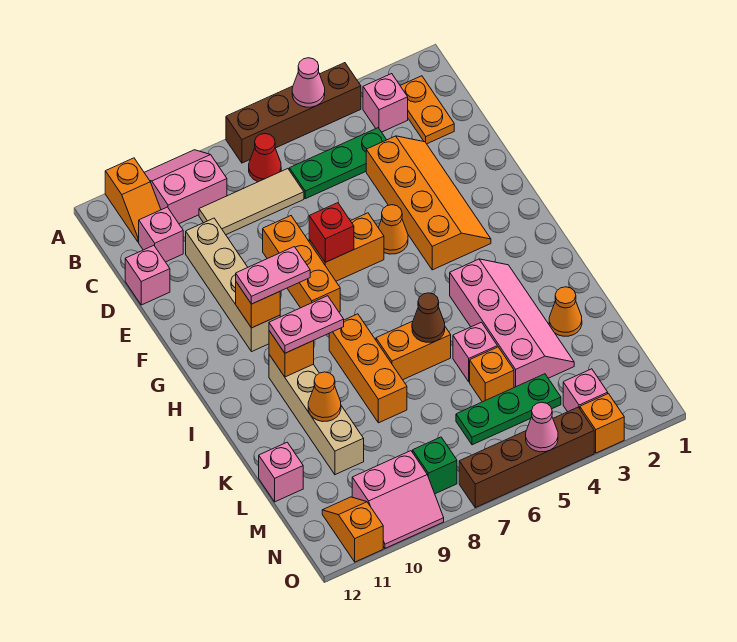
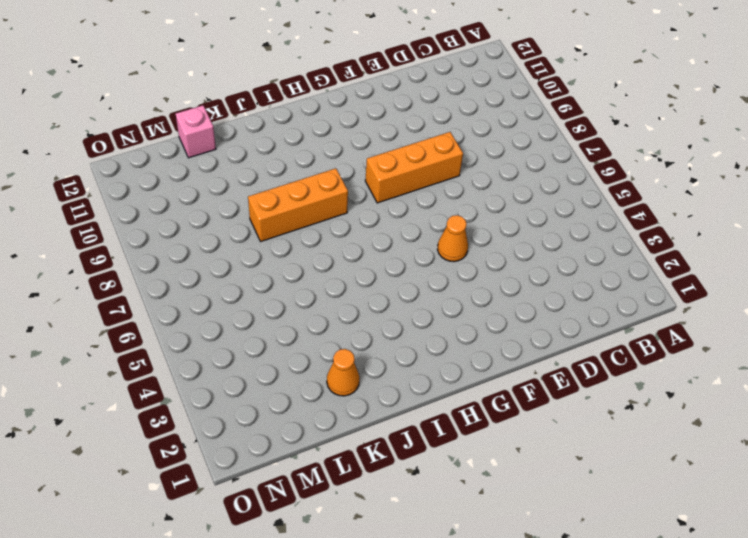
none -> brown 1x4 brick [226,63,361,163]
none -> pink 2x2 slope [144,150,227,224]
none -> orange 1x2 slope [105,158,161,242]
none -> orange 1x2 plate [400,76,454,144]

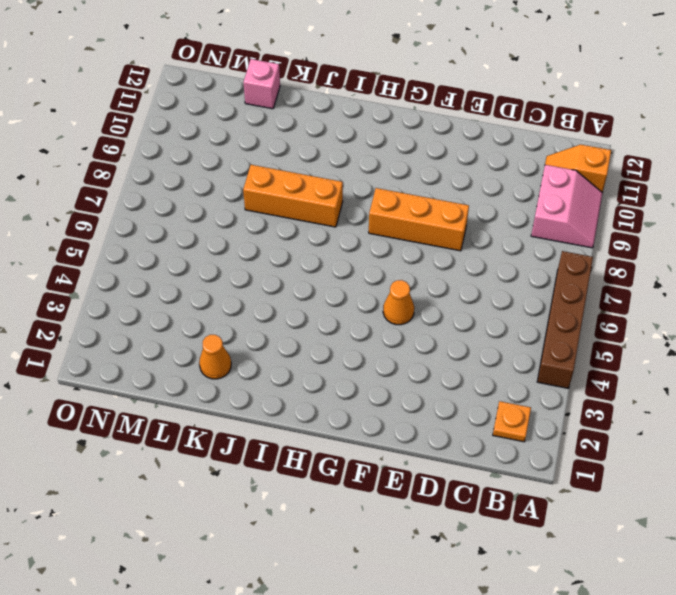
orange 1x1 plate [493,401,531,442] -> orange 1x2 plate [400,76,454,144]
none -> pink 1x1 brick [363,74,408,132]
none -> red 1x1 cone [249,134,281,182]
none -> green 1x3 plate [289,128,386,199]
none -> tan 1x3 tile [199,169,304,235]

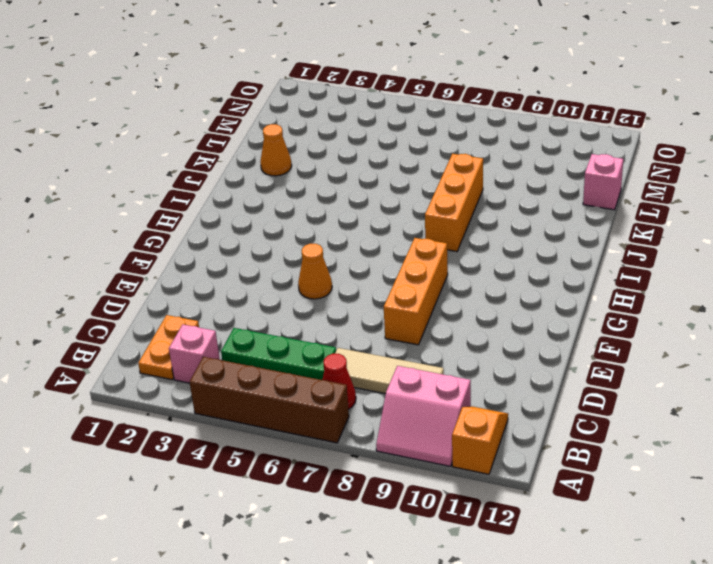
none -> pink 1x1 brick [139,207,183,262]
none -> orange 2x4 slope [366,136,491,270]
none -> tan 1x4 brick [186,218,280,352]
none -> pink 1x1 brick [125,245,170,305]

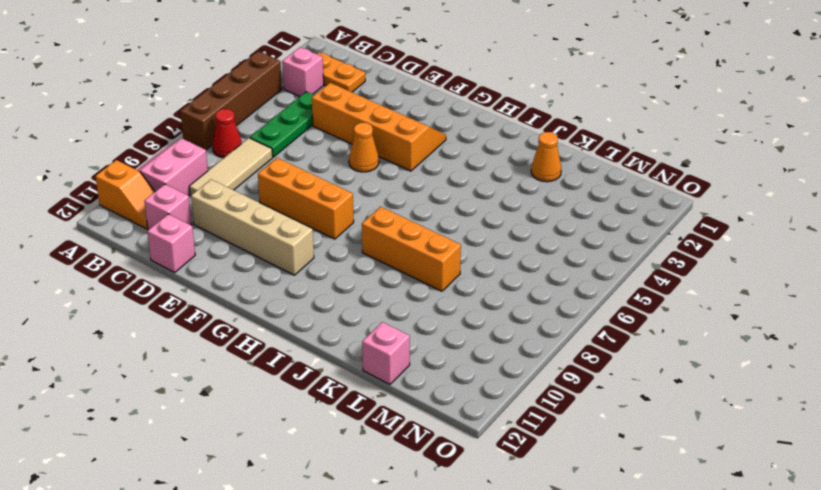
none -> orange 1x2 brick [309,213,384,281]
none -> pink 2x4 slope [450,259,574,387]
none -> tan 1x4 brick [269,355,364,475]
none -> orange 1x2 brick [376,321,451,380]

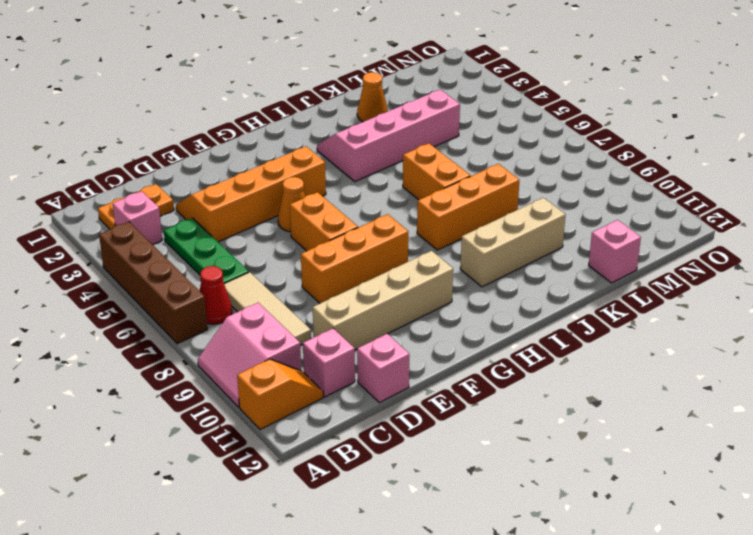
tan 1x3 brick [460,198,566,287] -> tan 1x4 brick [269,355,364,475]
none -> pink 1x1 brick [453,322,497,382]
none -> orange 1x1 brick [470,347,514,402]
none -> green 1x3 plate [456,374,561,445]
none -> pink 1x1 brick [563,369,608,412]

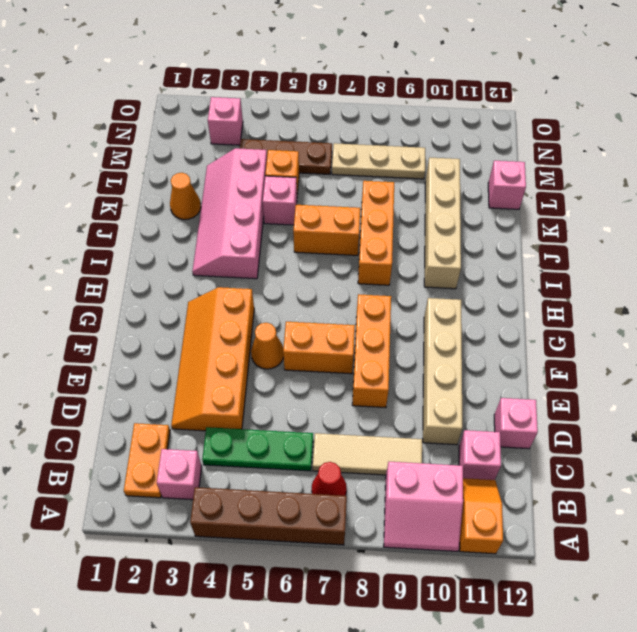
brown 1x3 plate [240,139,332,174] -> green 1x3 plate [456,374,561,445]
tan 1x3 plate [332,143,425,179] -> none
none -> green 1x1 brick [413,437,457,494]
none -> pink 2x2 slope [352,451,444,548]
none -> orange 1x2 slope [322,497,383,562]
none -> orange 1x1 brick [580,394,624,453]

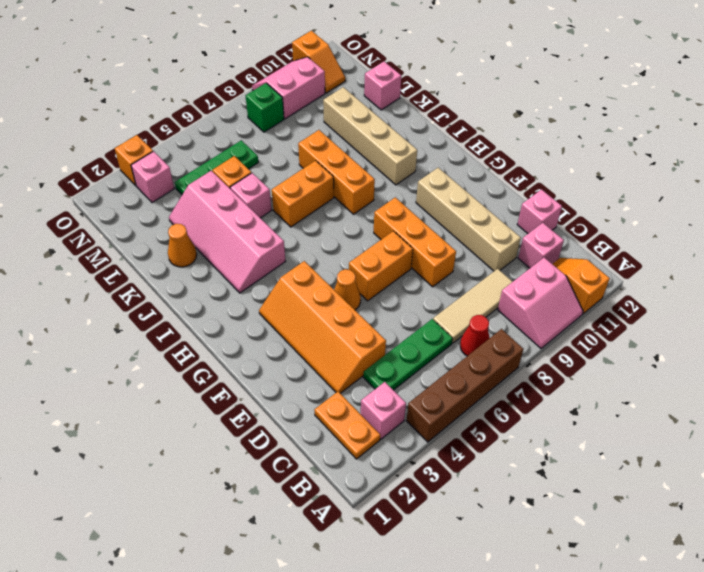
none -> brown 1x4 brick [459,407,594,508]
none -> pink 1x1 cone [292,58,325,107]
none -> red 1x1 brick [309,203,354,262]
none -> orange 1x1 brick [236,282,280,328]

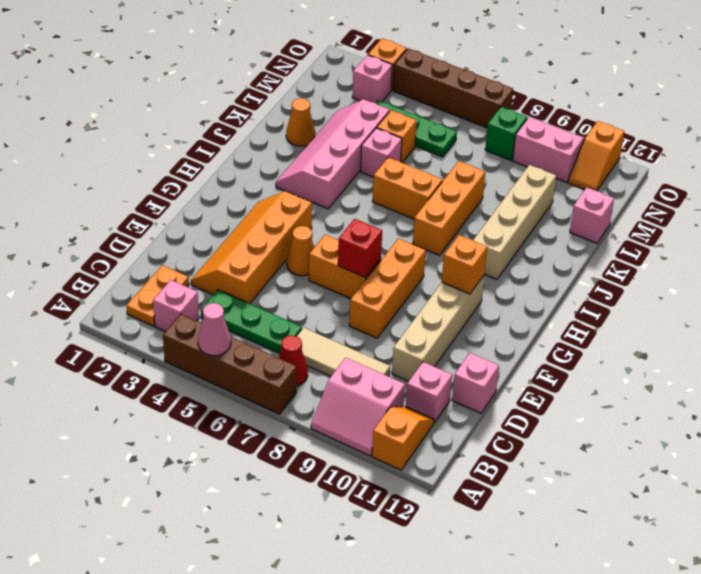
none -> orange 1x1 brick [269,331,314,377]
none -> brown 1x1 cone [412,293,445,342]
none -> orange 1x1 cone [308,372,341,422]
none -> pink 1x1 cone [526,402,558,452]

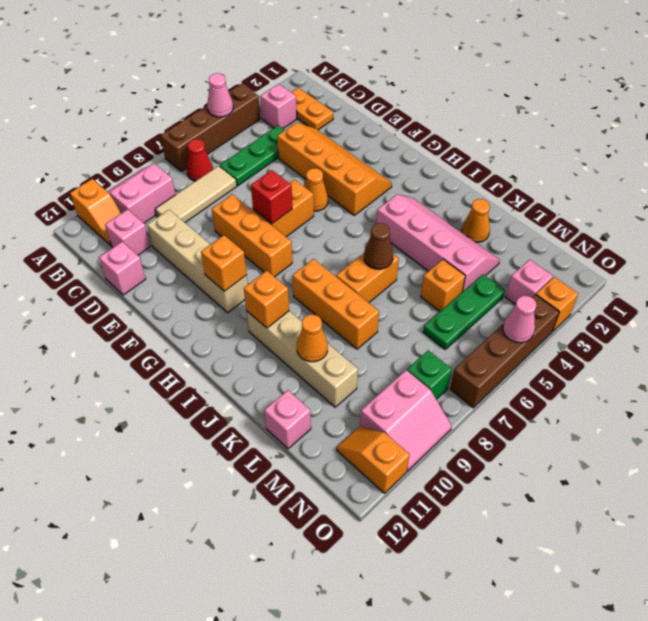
none -> pink 1x1 brick [453,322,497,382]
none -> pink 1x2 plate [236,247,310,304]
none -> pink 1x2 plate [269,296,344,353]

